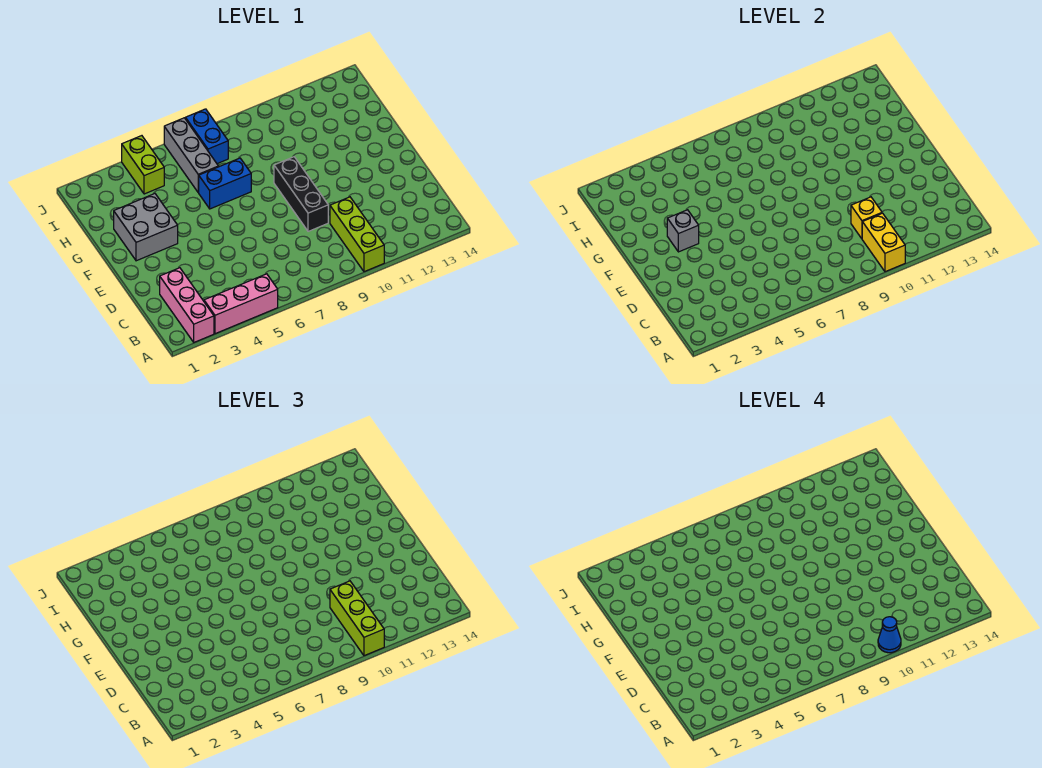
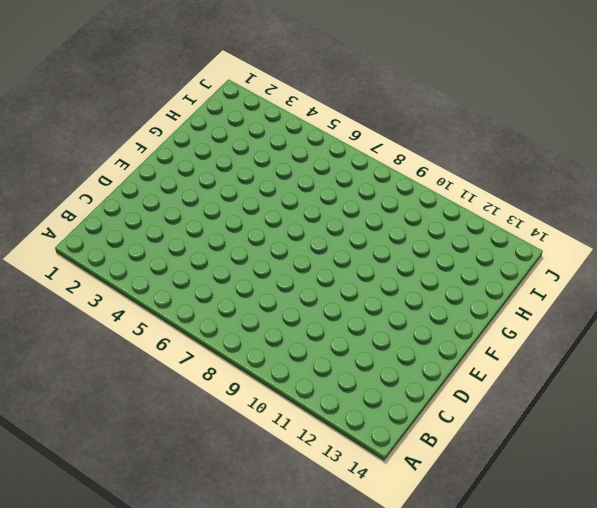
none -> pink 1x3 brick [160,268,214,342]
none -> pink 1x3 brick [204,274,278,334]
none -> lime 1x3 brick [330,197,384,272]

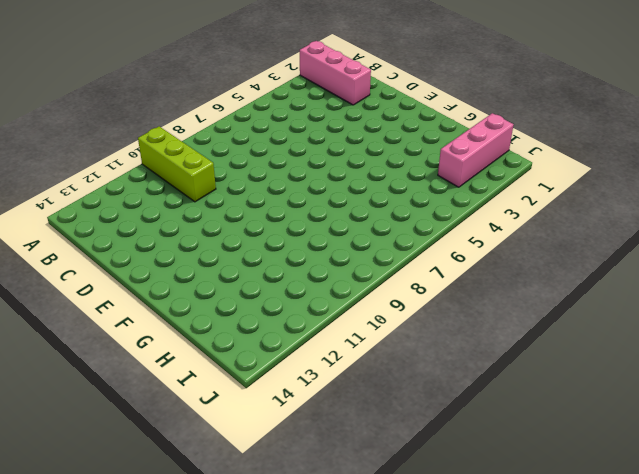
pink 1x3 brick [438,113,514,187] -> pink 1x3 brick moved to [204,274,278,334]
none -> black 1x3 brick [274,157,328,231]
none -> grey 2x2 brick [114,194,178,261]
none -> blue 1x2 brick [198,158,251,209]

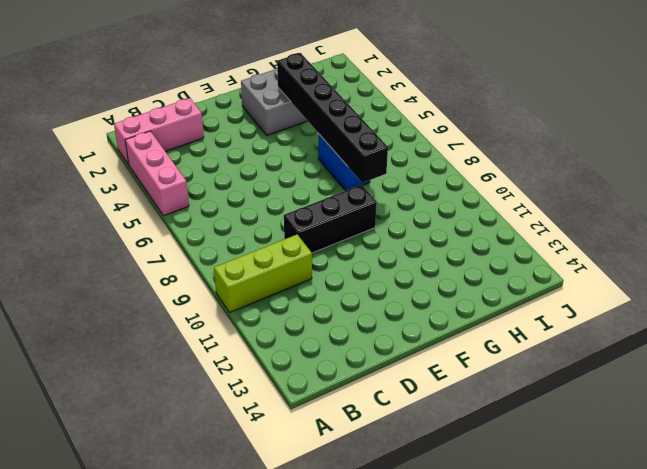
black 1x6 brick [277,53,388,183] -> none
none -> grey 1x3 brick [164,118,218,192]
none -> lime 1x2 brick [122,136,164,194]
none -> blue 1x2 brick [185,109,228,164]

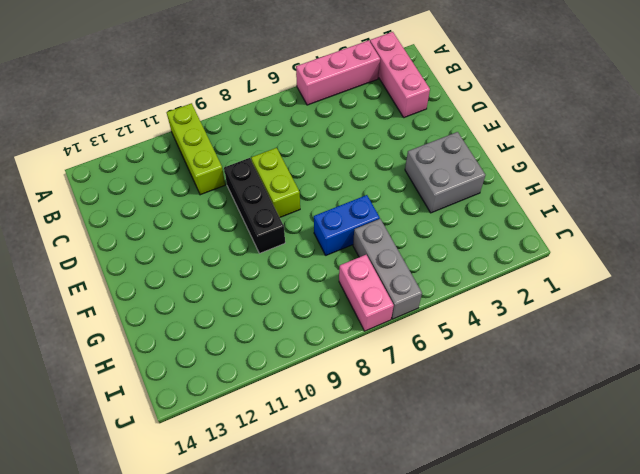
lime 1x2 brick [251,148,300,217] -> lime 1x2 brick moved to [122,136,164,194]
pink 1x2 brick [339,255,394,331] -> blue 1x2 brick [185,109,228,164]
none -> yellow 1x2 brick [862,213,905,272]
none -> yellow 1x1 brick [851,197,882,239]
none -> grey 1x1 brick [667,210,699,252]

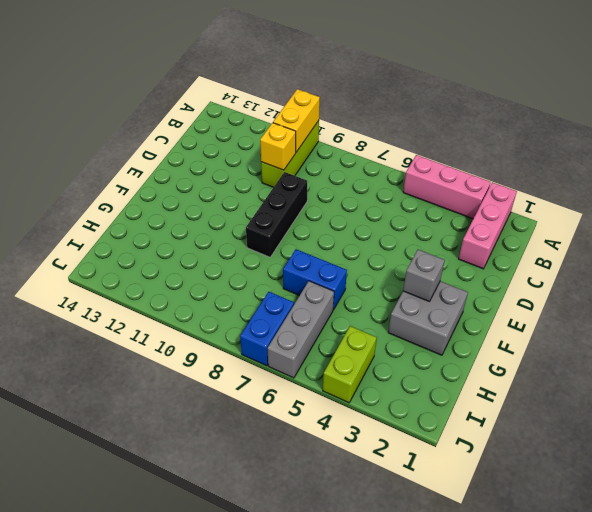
none -> lime 1x3 brick [330,581,384,656]
none -> blue 1x1 cone [878,617,901,653]

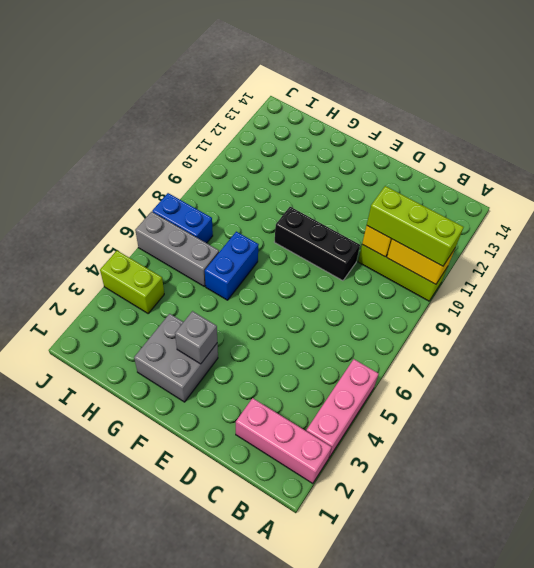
none -> blue 1x1 cone [878,617,901,653]

